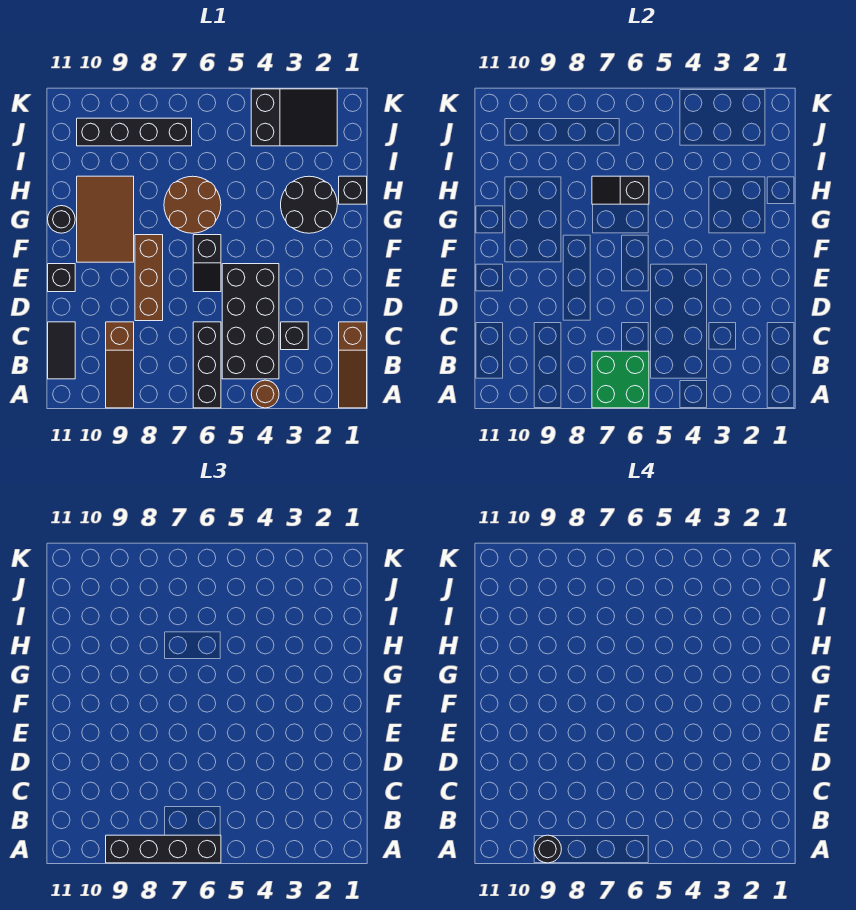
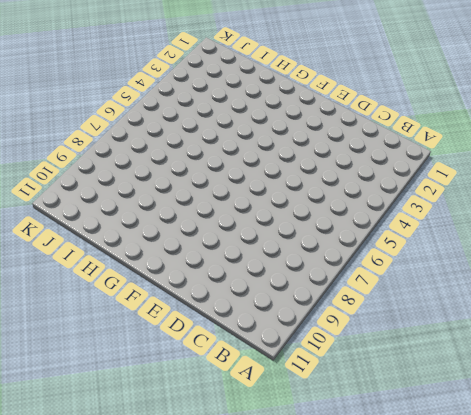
none -> brown 1x3 slope [339,322,367,408]
none -> brown 1x1 round brick [251,380,279,408]
none -> black 1x3 brick [193,322,221,408]

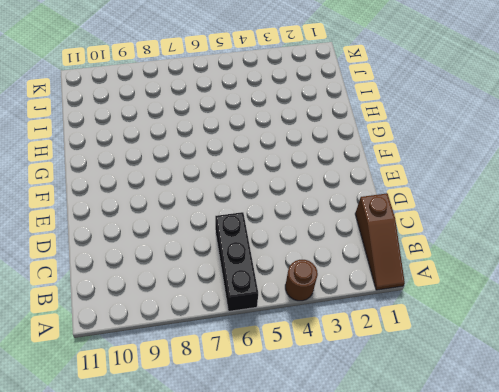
none -> brown 1x3 slope [106,322,134,408]
none -> black 2x4 brick [222,264,279,379]
none -> black 1x2 tile [48,322,75,379]

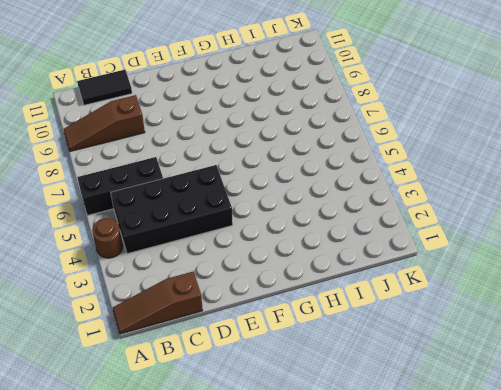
none -> black 1x1 brick [281,322,308,350]
none -> brown 1x3 brick [135,235,163,321]
none -> black 1x2 slope [193,235,221,292]

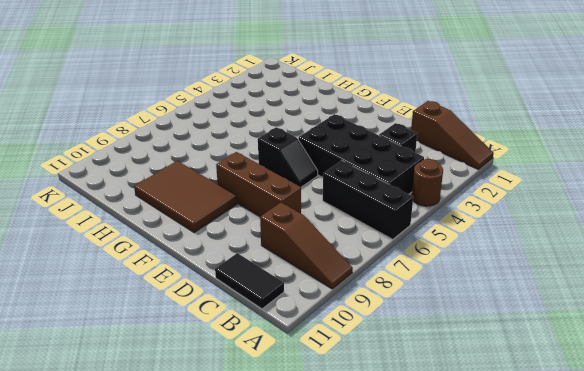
none -> black 1x1 brick [48,264,75,292]
none -> black 2x2 round brick [281,176,337,233]
none -> brown 2x2 round brick [164,176,221,233]

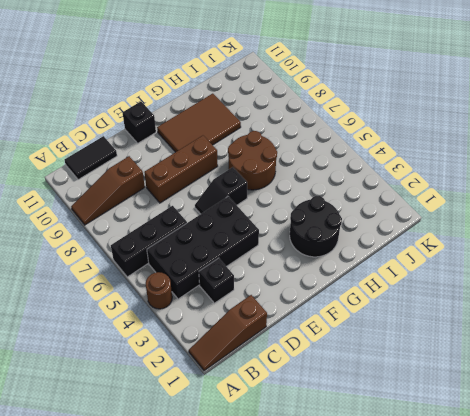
none -> black 1x1 round brick [48,206,75,233]
none -> black 1x1 brick [339,176,367,204]
none -> black 2x3 slope [251,89,337,146]

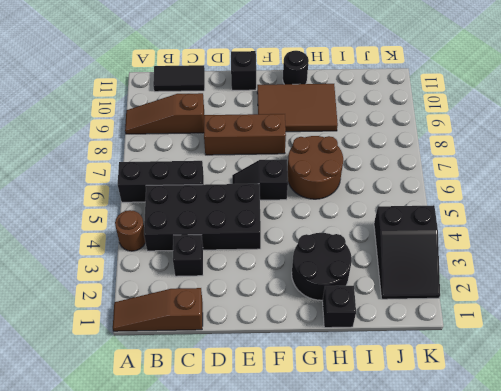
none -> black 1x4 brick [77,118,192,146]
none -> green 2x2 brick [592,351,649,408]
none -> black 1x2 slope [592,176,649,204]

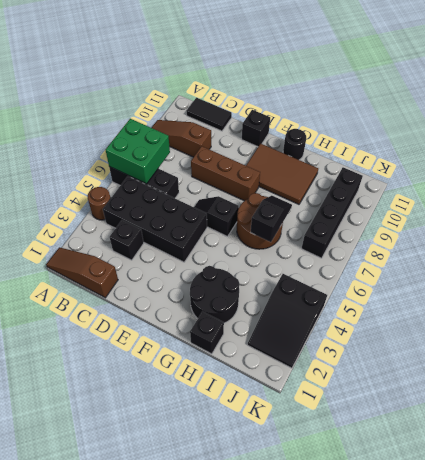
none -> black 1x4 brick [106,835,221,863]
none -> black 1x1 round brick [534,835,561,863]

